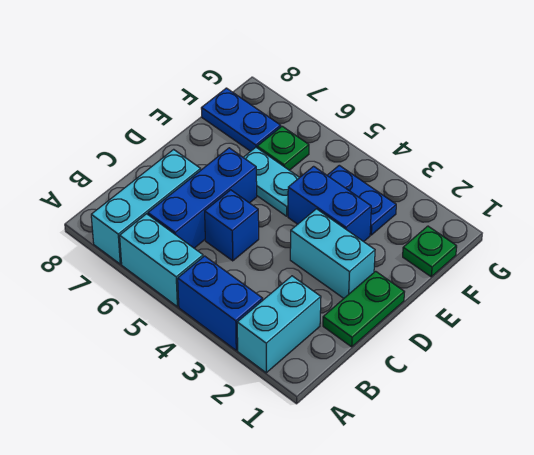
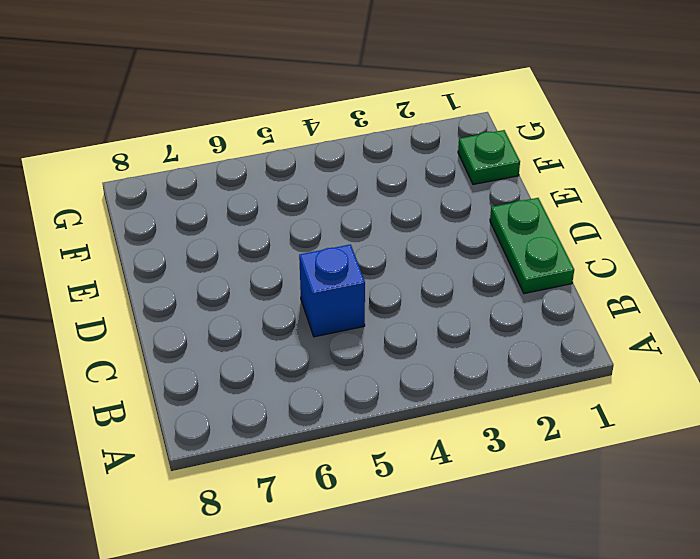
none -> cyan 1x2 brick [237,276,321,373]
none -> blue 1x2 brick [178,256,263,350]
none -> cyan 1x2 brick [120,214,203,307]

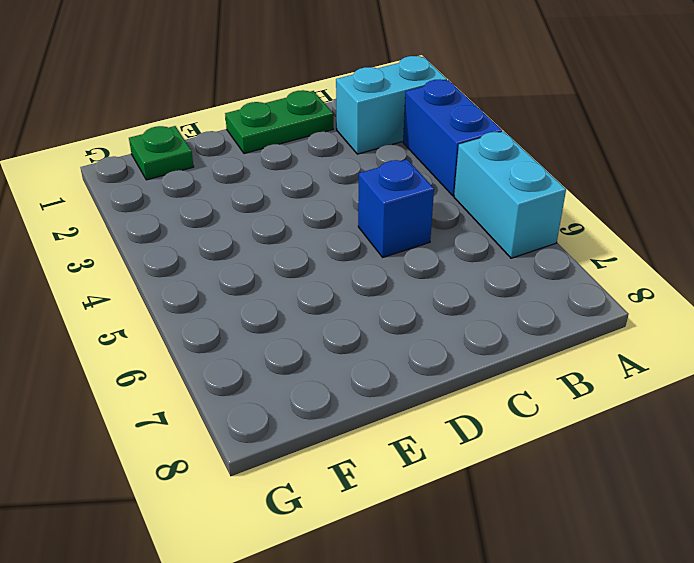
none -> cyan 1x3 brick [91,149,201,264]
none -> blue 1x3 brick [148,148,257,248]
none -> cyan 1x2 brick [290,209,375,298]

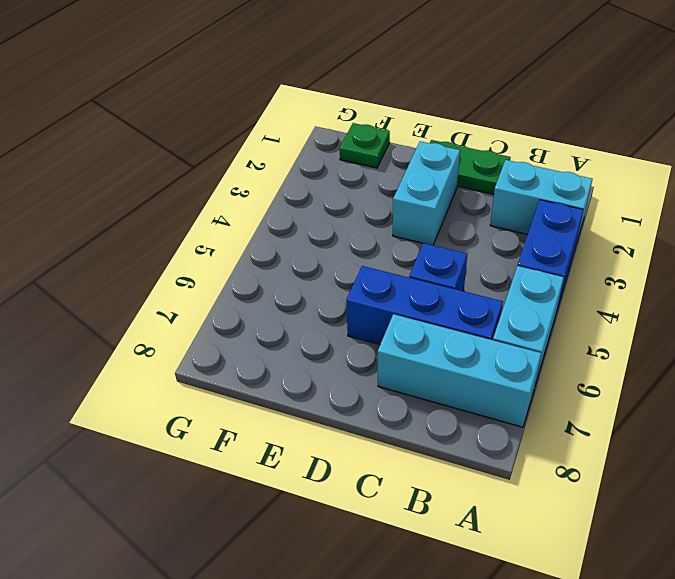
none -> blue 1x2 brick [288,166,371,242]
none -> cyan 1x2 plate [243,147,300,216]
none -> blue 1x2 plate [327,165,396,235]

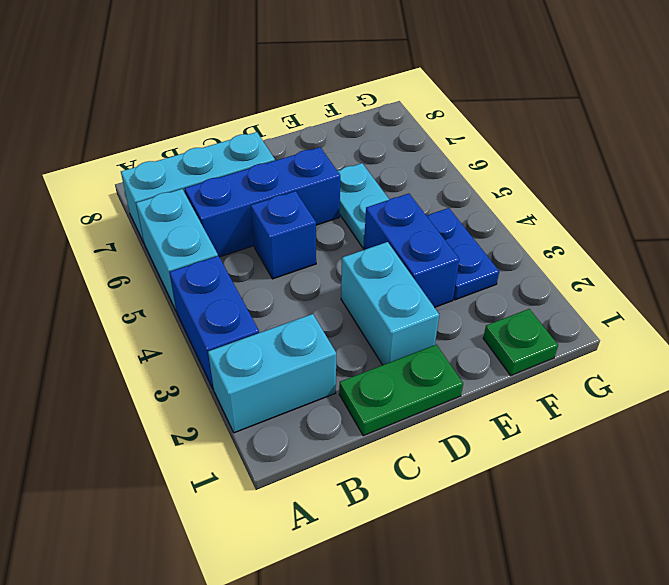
none -> green 1x1 plate [257,126,309,170]
none -> blue 1x2 plate [201,88,281,151]

